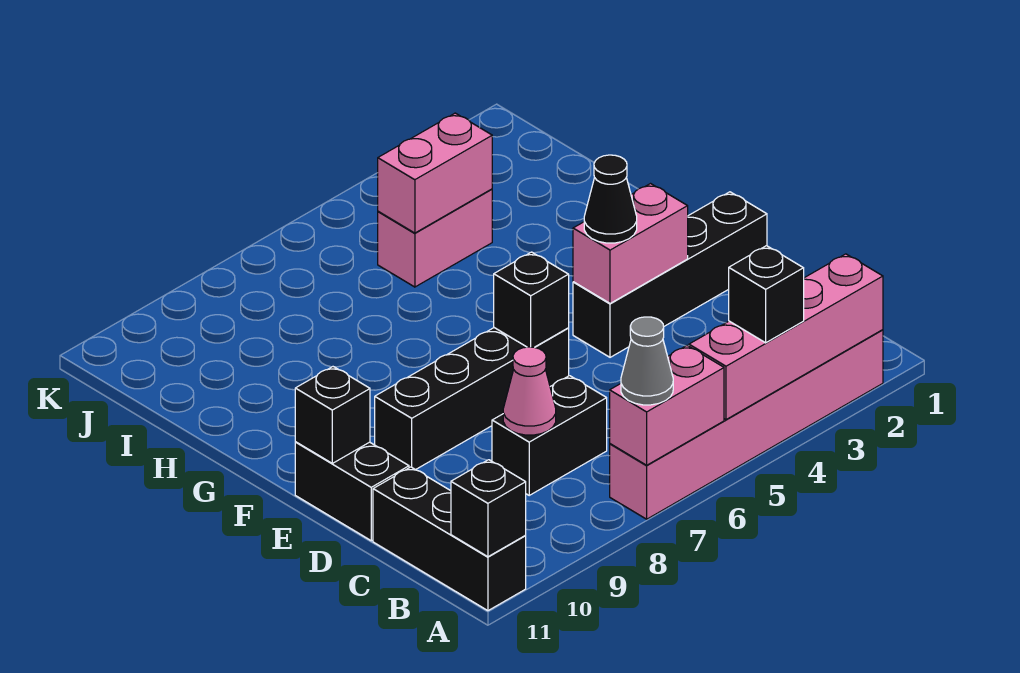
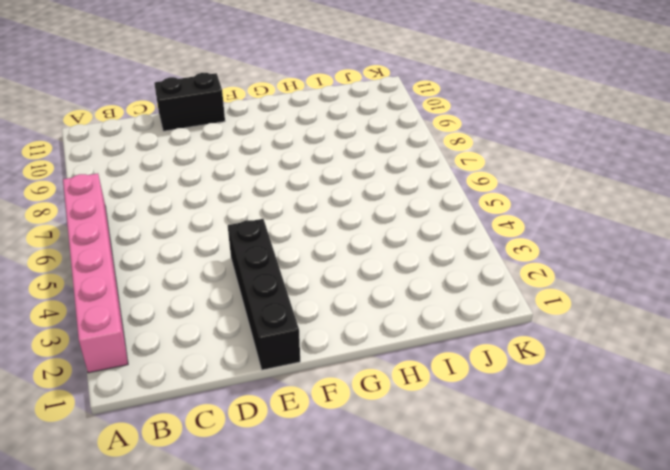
none -> black 1x3 brick [373,467,526,611]
none -> black 1x2 brick [492,376,607,495]
none -> black 1x4 brick [375,328,569,470]

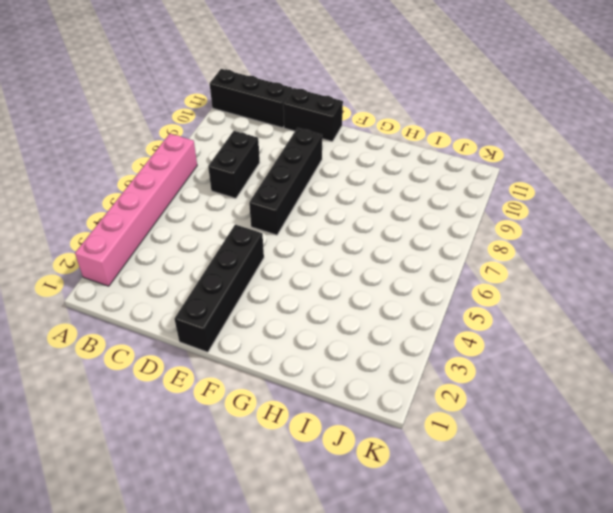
none -> pink 1x2 brick [378,189,492,287]
none -> pink 1x4 brick [689,254,883,420]
none -> pink 1x2 brick [610,346,724,465]

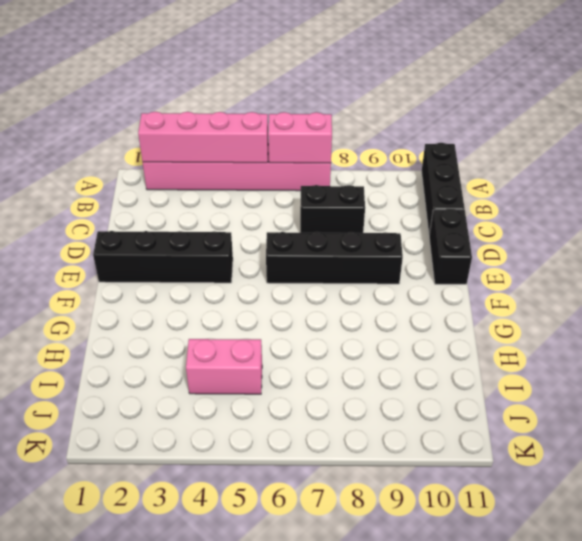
none -> black 1x1 brick [451,460,526,557]
none -> pink 1x1 cone [503,347,556,435]
none -> pink 1x2 brick [573,184,688,303]

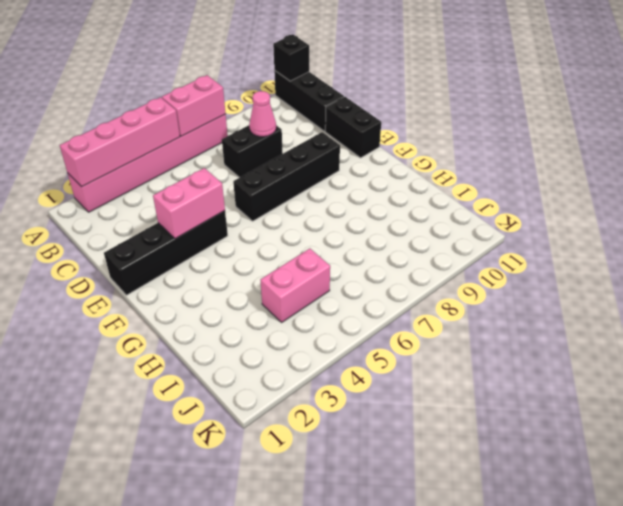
none -> black 1x1 brick [494,252,569,347]
none -> black 1x1 brick [295,367,370,463]
none -> pink 1x2 brick [378,113,492,233]

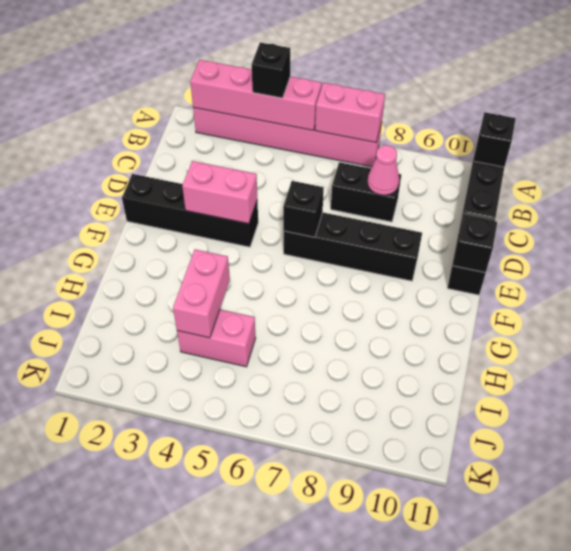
pink 1x2 brick [173,249,230,338] -> pink 1x2 brick turned to [378,113,492,233]
none -> grey 1x1 cone [621,317,673,405]
none -> black 1x1 cone [584,155,637,243]

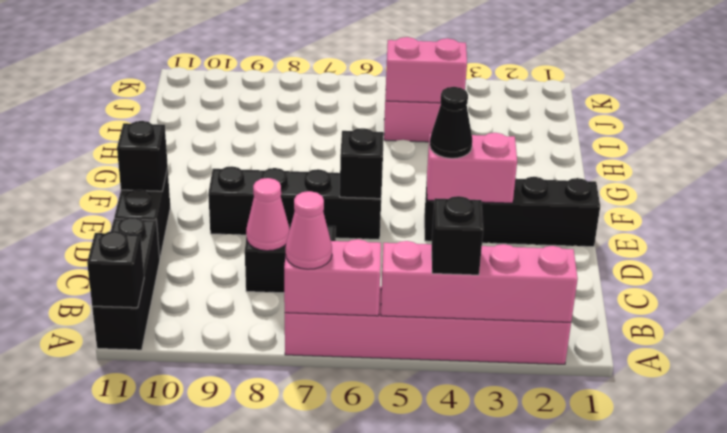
pink 1x1 cone [286,191,332,269] -> grey 1x1 cone [621,317,673,405]

